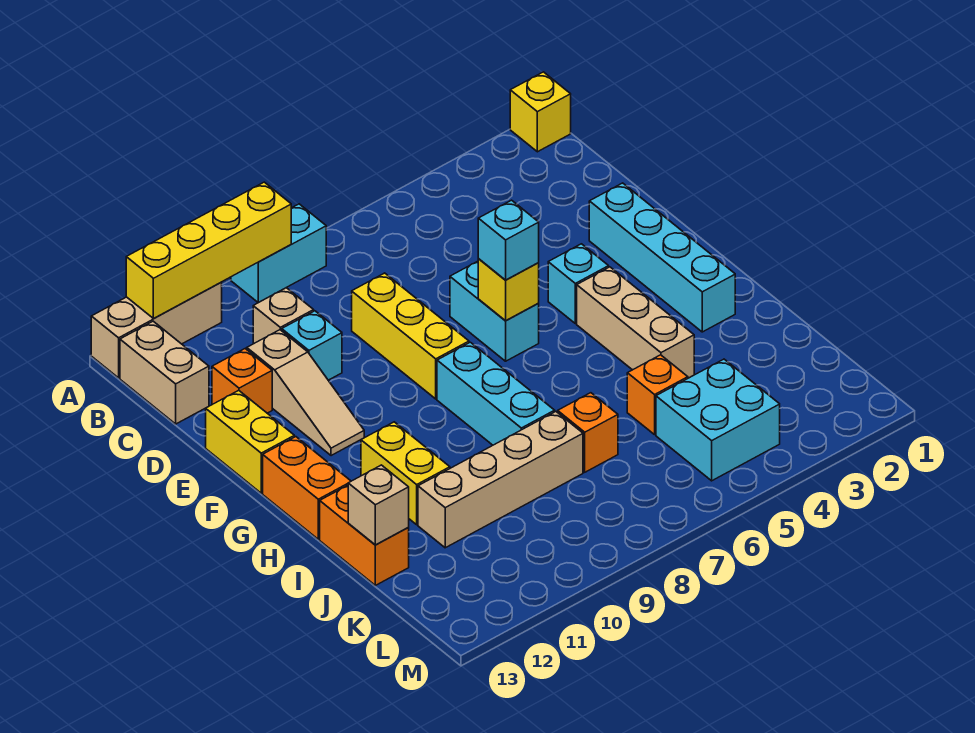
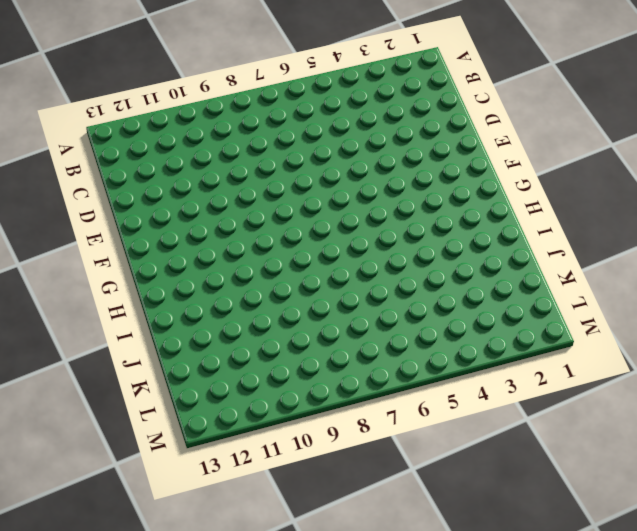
none -> yellow 1x1 brick [510,72,571,152]
none -> cyan 1x2 brick [231,204,326,303]
none -> tan 1x3 brick [91,283,222,378]

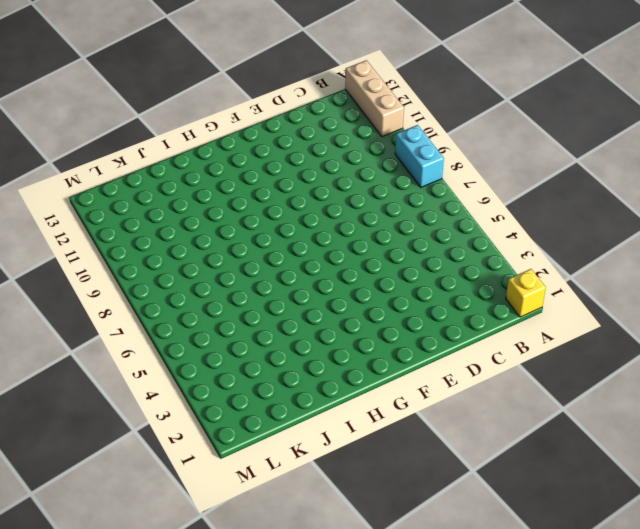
none -> tan 1x2 brick [120,321,209,424]
none -> tan 1x1 brick [253,288,314,344]
none -> yellow 1x3 brick [352,273,469,399]

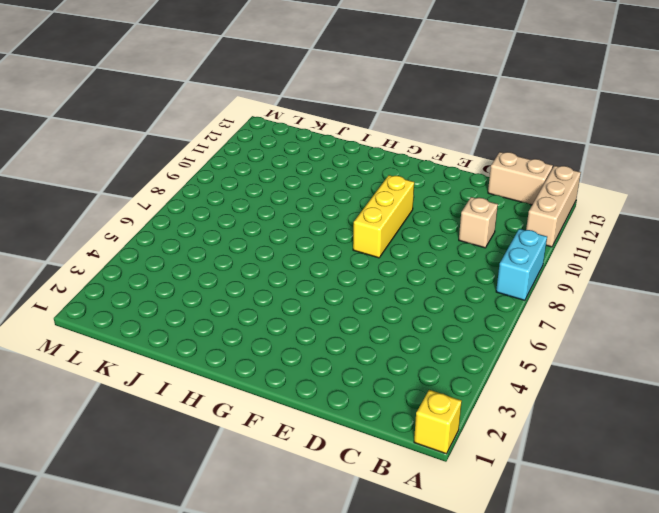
yellow 1x3 brick [353,175,414,258] -> yellow 1x3 brick turned to [352,273,469,399]
none -> cyan 1x1 brick [282,311,342,380]
none -> tan 1x3 slope [247,330,364,456]
none -> orange 1x1 brick [212,349,272,413]

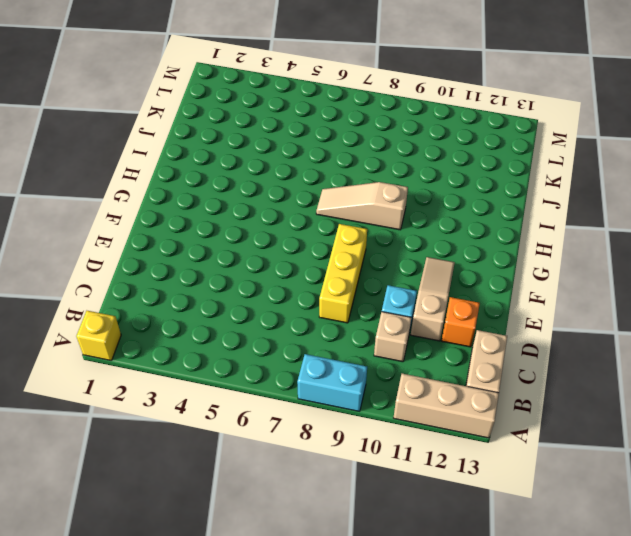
tan 1x3 slope [316,182,408,230] -> cyan 1x3 brick [437,342,555,445]
none -> cyan 1x4 brick [589,183,735,332]
none -> cyan 1x2 brick [450,261,539,361]
none -> yellow 1x2 brick [206,390,294,493]

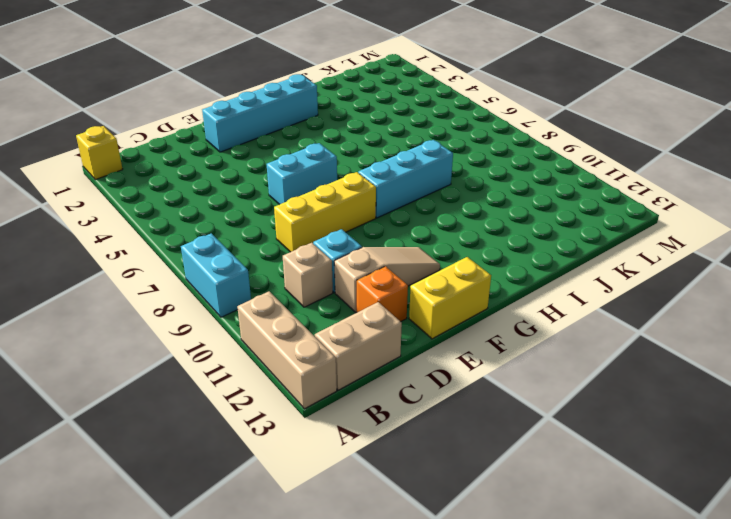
none -> cyan 1x1 brick [548,244,609,324]
none -> tan 1x3 brick [577,267,694,378]
none -> orange 1x2 brick [263,437,351,539]

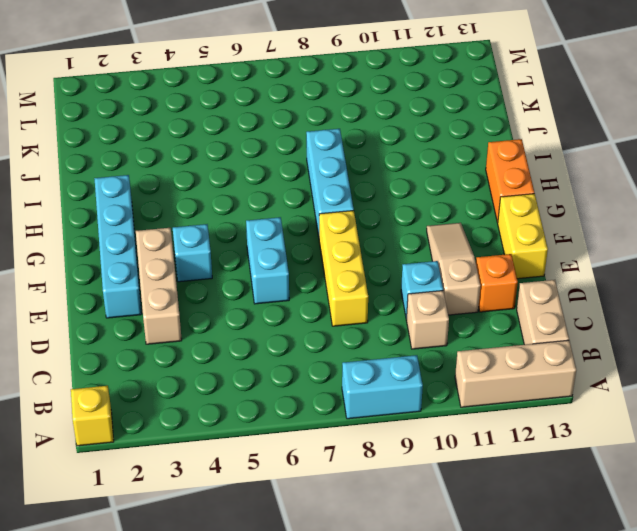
tan 1x3 brick [136,228,182,344] -> tan 1x3 brick moved to [577,267,694,378]
none -> yellow 1x2 brick [361,422,450,525]
none -> orange 1x2 brick [320,485,409,585]
none -> orange 1x1 brick [627,355,688,435]

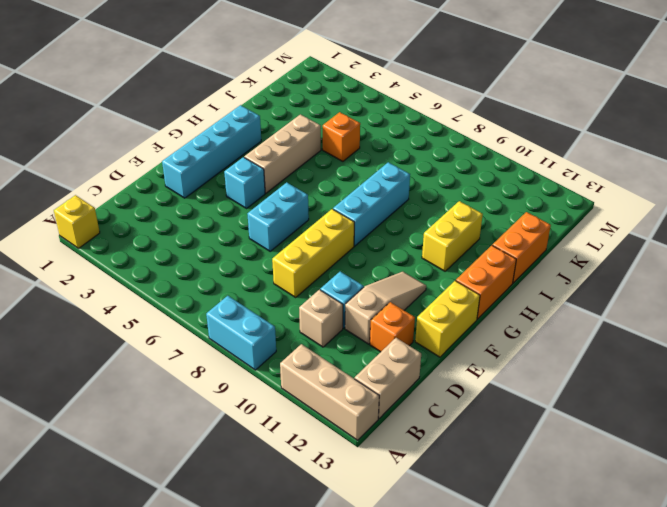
none -> orange 1x1 brick [558,393,618,472]
none -> tan 1x4 brick [418,412,583,548]
none -> cyan 2x2 brick [656,359,780,481]

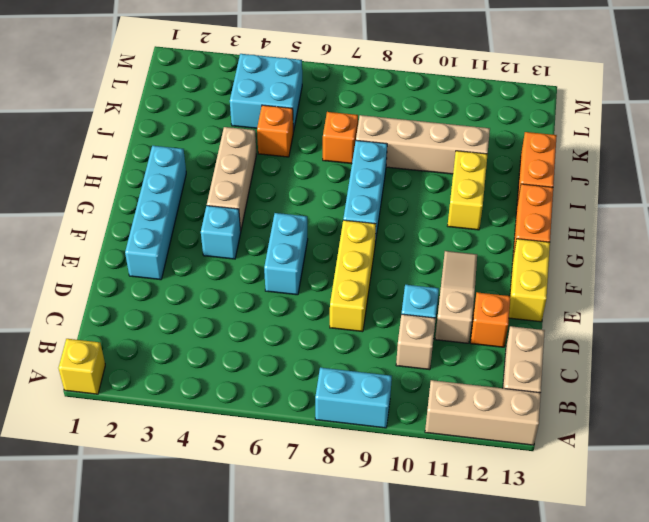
none -> yellow 1x4 brick [126,182,291,319]
none -> yellow 1x1 brick [478,259,539,321]
none -> tan 1x1 brick [348,465,409,545]

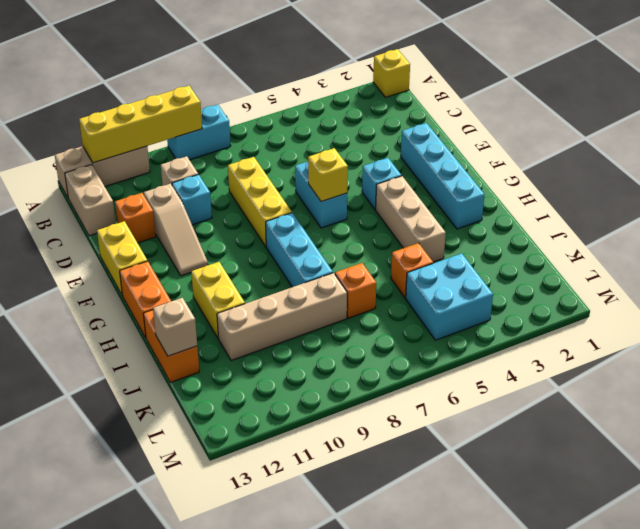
none -> cyan 1x1 brick [478,200,539,280]

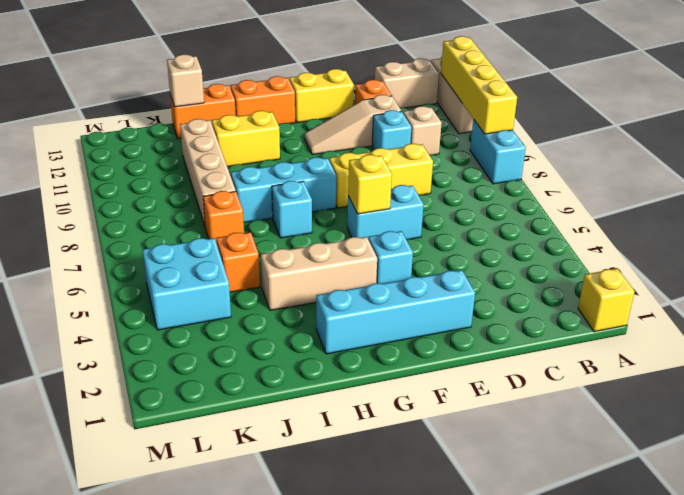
cyan 1x1 brick [272,181,312,238] -> cyan 1x1 brick moved to [478,200,539,280]

